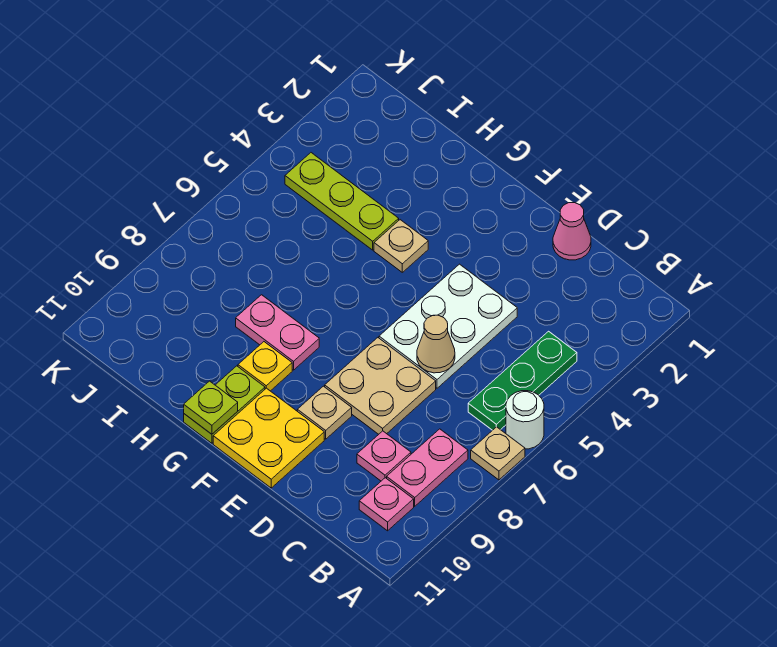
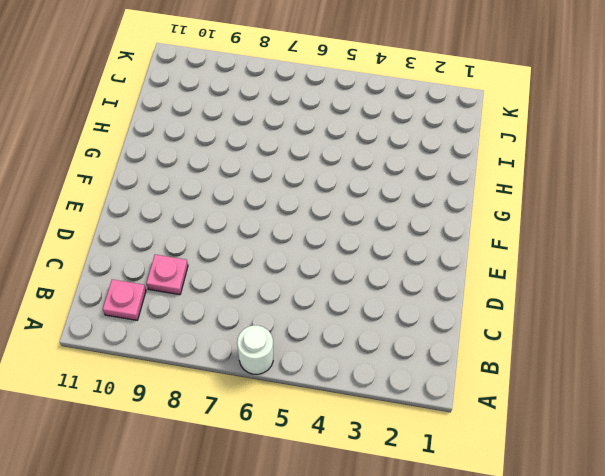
none -> tan 1x1 plate [471,427,525,480]
none -> green 1x3 plate [468,331,577,430]
none -> pink 1x2 plate [387,429,468,506]

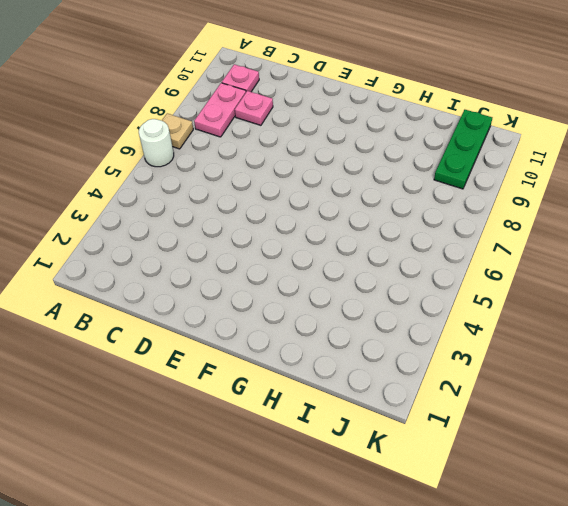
green 1x3 plate [434,110,492,189] -> green 1x3 plate moved to [468,331,577,430]
none -> pink 1x1 cone [553,203,591,260]
none -> white 2x3 plate [379,264,517,388]
none -> tan 2x2 plate [325,338,436,434]

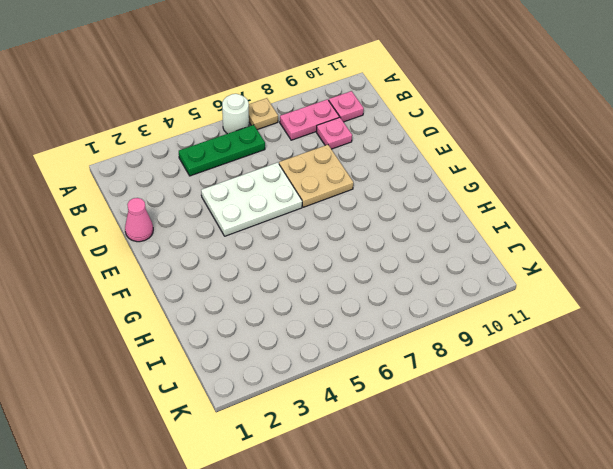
none -> tan 1x1 plate [297,386,352,439]
none -> yellow 2x2 plate [213,388,324,488]
none -> tan 1x1 plate [374,220,428,272]

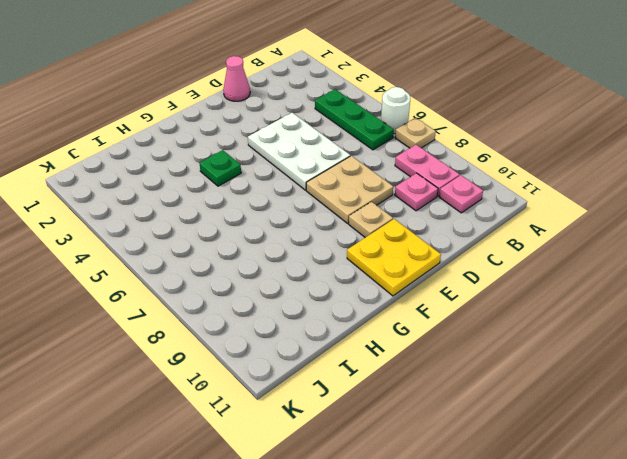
green 1x1 plate [200,150,241,186] -> tan 1x1 plate [374,220,428,272]
none -> pink 1x2 plate [236,295,319,370]
none -> yellow 1x1 plate [238,342,292,391]
none -> lime 1x2 plate [184,366,265,443]

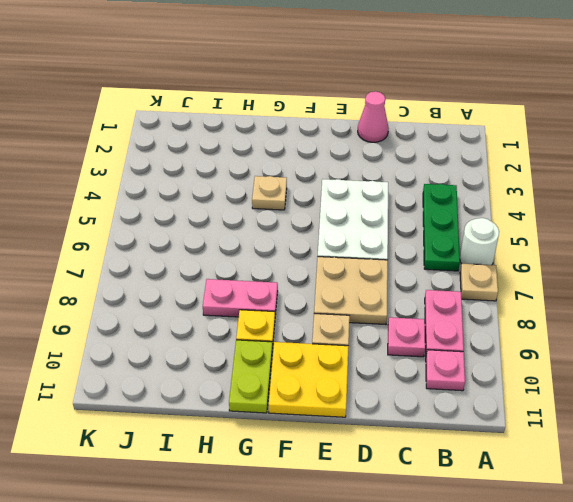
none -> lime 1x3 plate [285,153,399,250]
none -> tan 1x1 cone [417,315,455,373]
none -> lime 1x1 plate [184,381,238,434]

